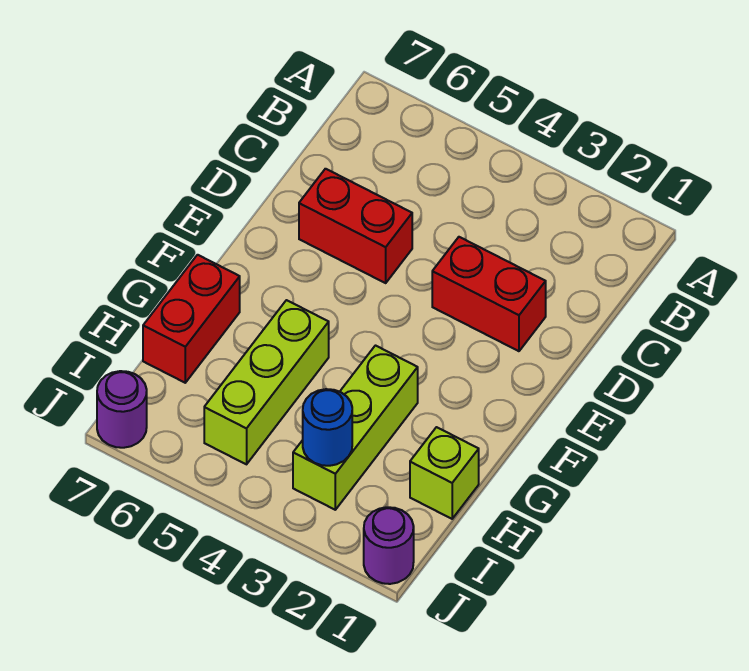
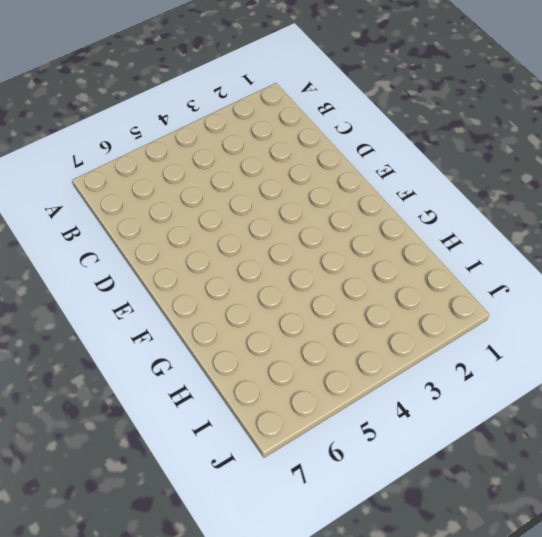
none -> red 1x2 brick [432,237,546,351]
none -> red 1x2 brick [299,169,412,283]

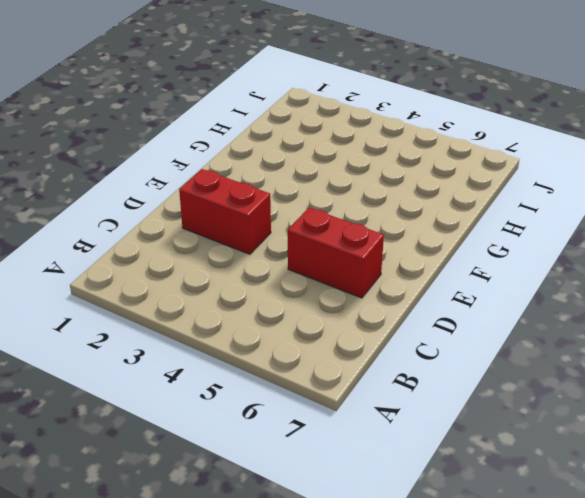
none -> lime 1x3 brick [293,346,418,510]
none -> lime 1x3 brick [204,300,329,464]

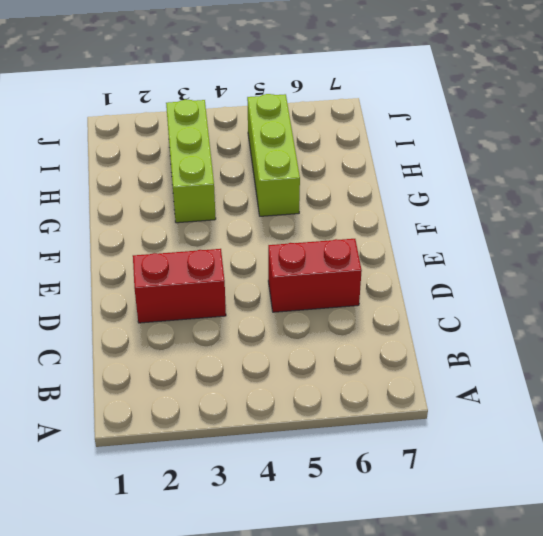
none -> red 1x2 brick [143,255,240,383]
none -> lime 1x1 brick [410,427,479,519]

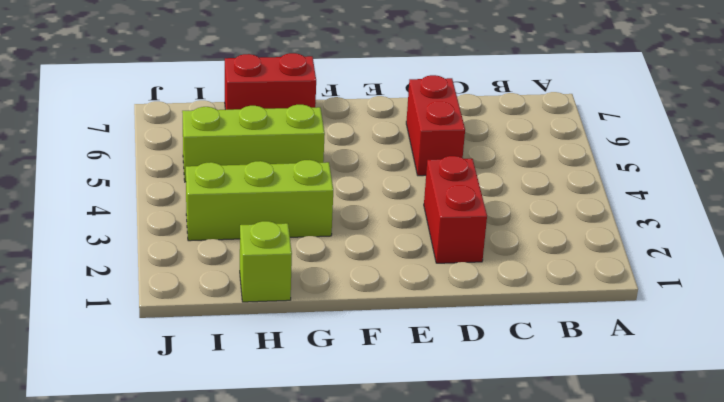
none -> purple 1x1 round brick [364,507,414,584]
none -> purple 1x1 round brick [97,371,147,448]

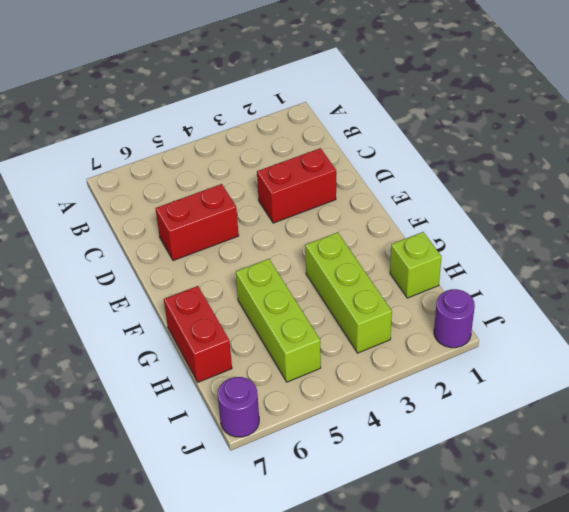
none -> blue 1x1 round brick [303,389,352,466]

